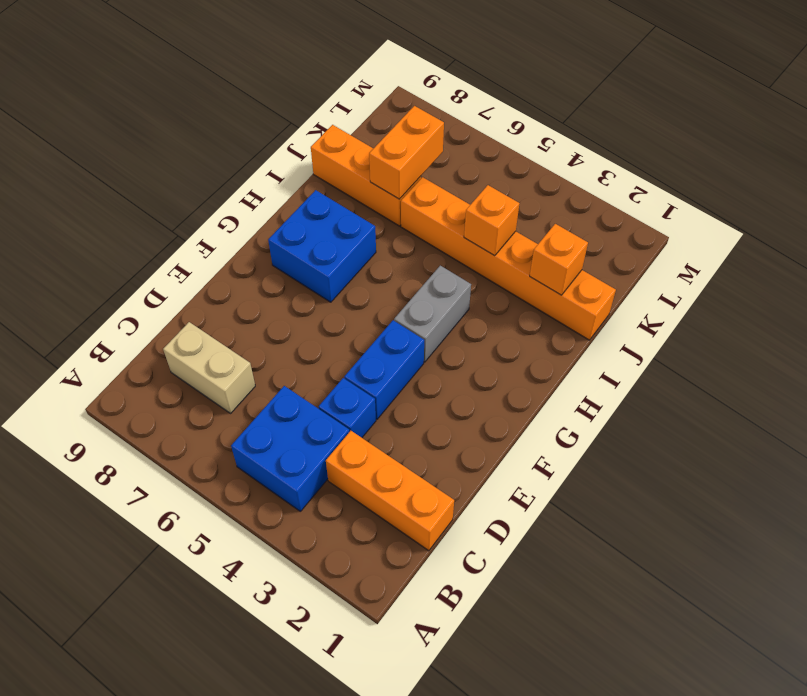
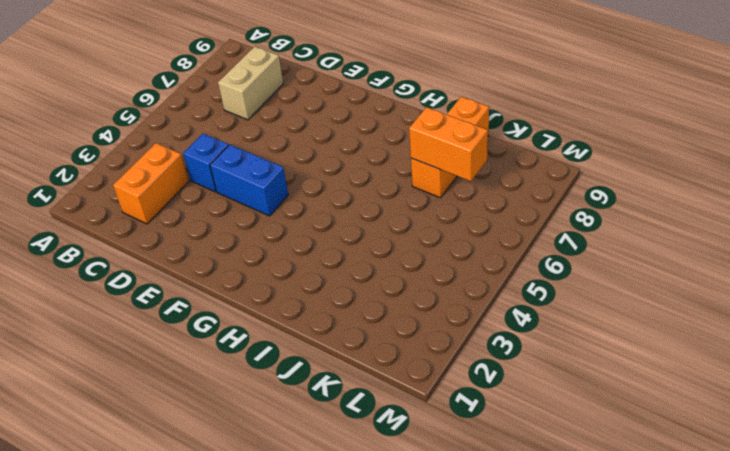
orange 1x2 brick [113,143,188,224] -> orange 1x3 brick [326,431,454,551]
none -> blue 2x2 brick [231,386,349,511]
none -> grey 1x2 brick [394,266,471,362]
none -> blue 2x2 brick [268,190,376,302]

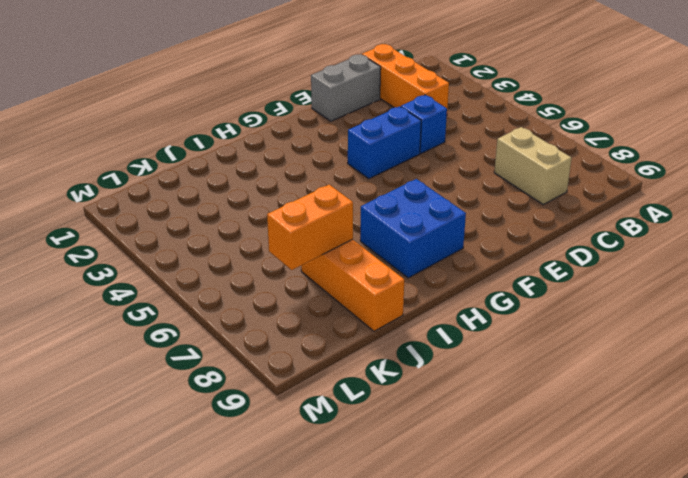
grey 1x2 brick [311,54,381,121] -> grey 1x2 brick moved to [394,266,471,362]
none -> blue 2x2 brick [231,386,349,511]
none -> orange 1x6 brick [401,177,616,340]
none -> orange 1x1 brick [530,224,588,295]

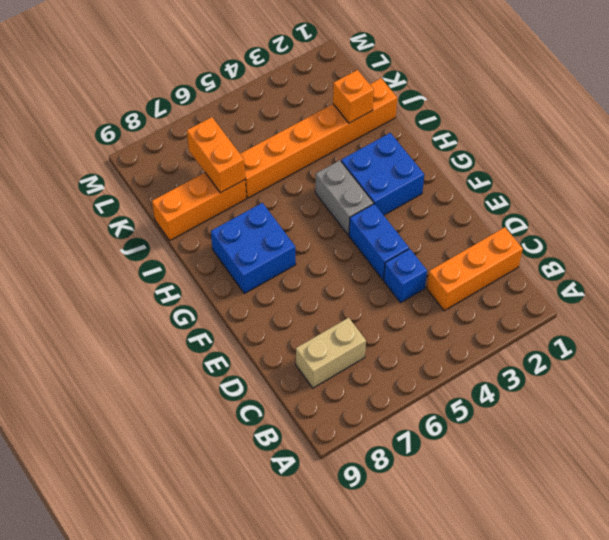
blue 2x2 brick [341,133,424,215] -> blue 2x2 brick moved to [231,386,349,511]
none -> orange 1x1 brick [464,185,519,256]

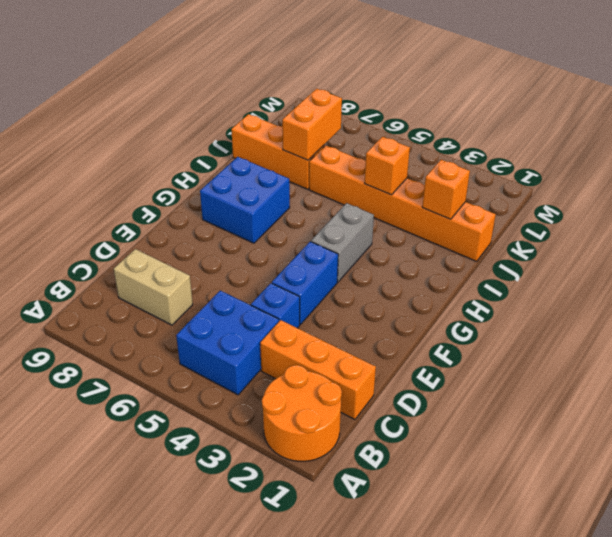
orange 2x2 round brick [262,365,342,461] -> none

